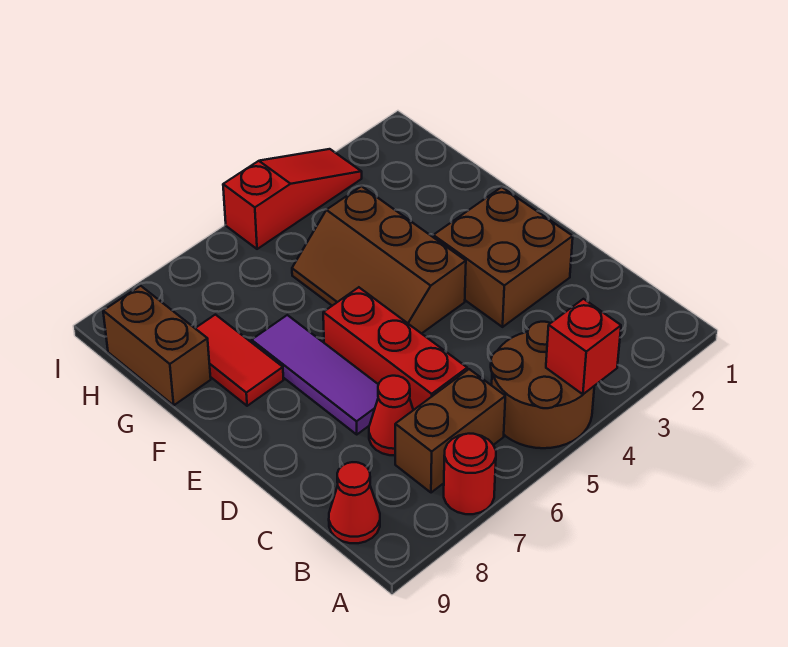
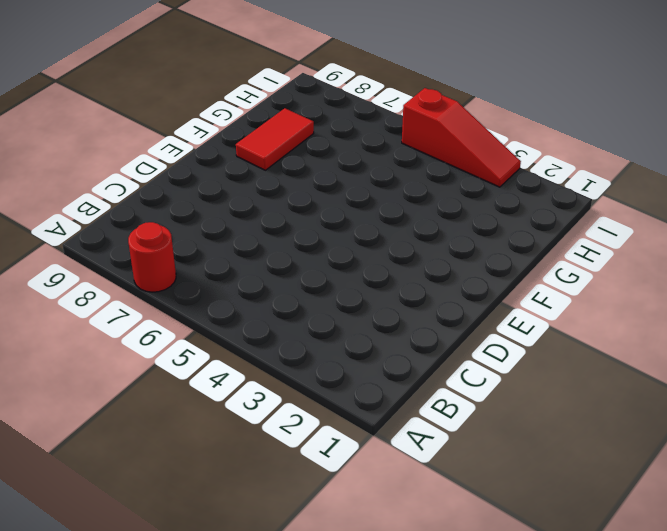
none -> brown 2x2 round brick [491,322,594,448]
none -> brown 1x2 brick [395,369,505,493]
none -> red 1x1 cone [329,462,380,543]

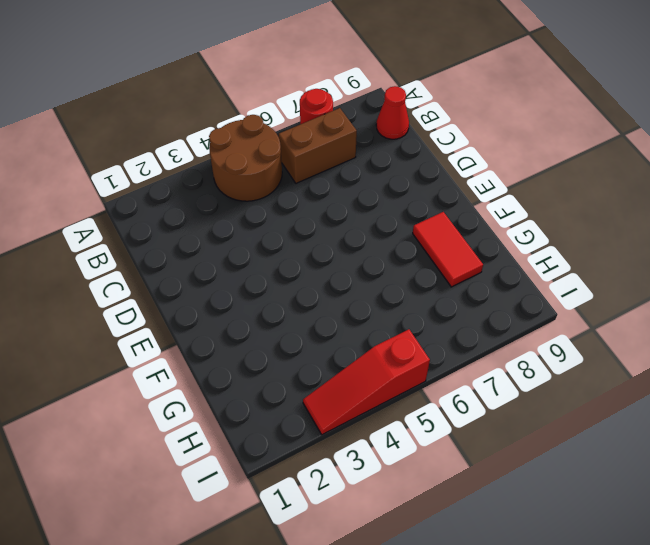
none -> red 1x3 brick [323,287,467,410]
none -> red 1x1 cone [369,376,413,455]
none -> brown 2x2 brick [433,187,573,327]

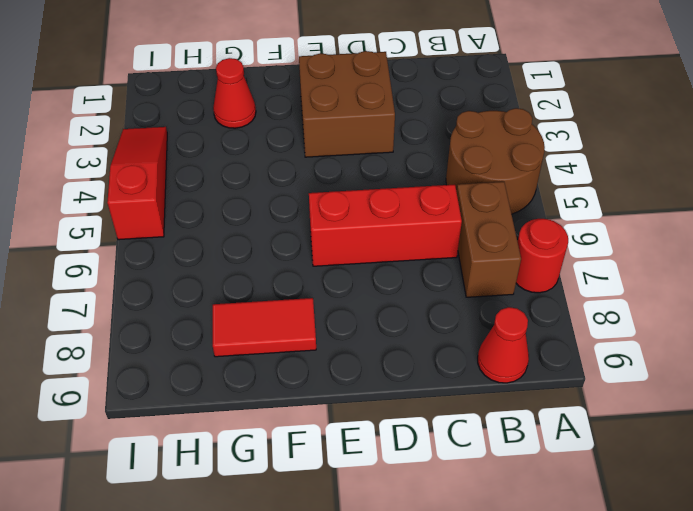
red 1x1 cone [213,58,256,128] -> red 1x1 cone moved to [369,376,413,455]
none -> purple 1x3 tile [252,315,378,434]
none -> brown 2x3 slope [292,186,466,334]
none -> brown 1x2 brick [103,286,211,405]

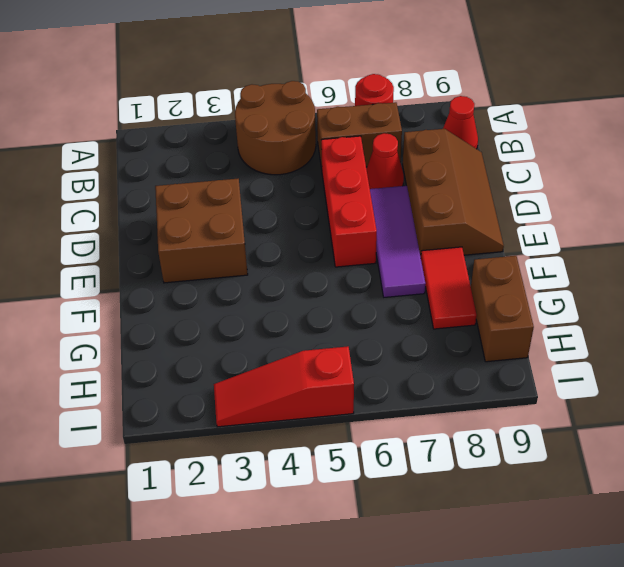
brown 2x3 slope [403,129,504,257] -> brown 2x3 slope moved to [292,186,466,334]
none -> red 1x1 brick [546,299,621,394]

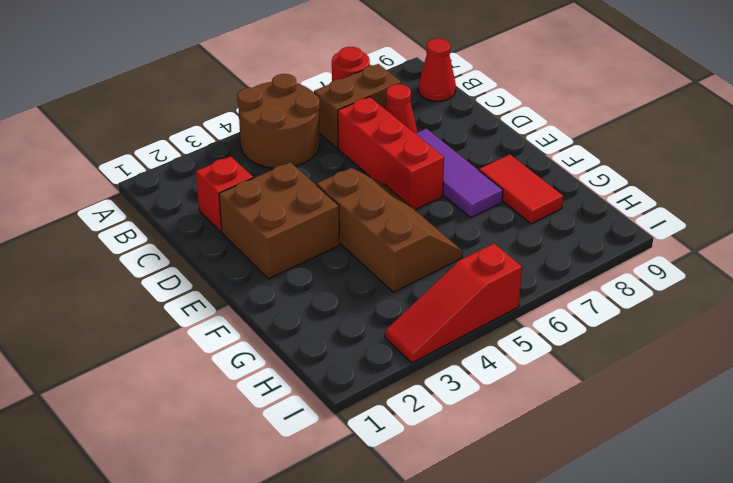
red 1x1 brick [196,156,253,232] -> red 1x1 brick moved to [546,299,621,394]
none -> brown 1x2 brick [103,286,211,405]

